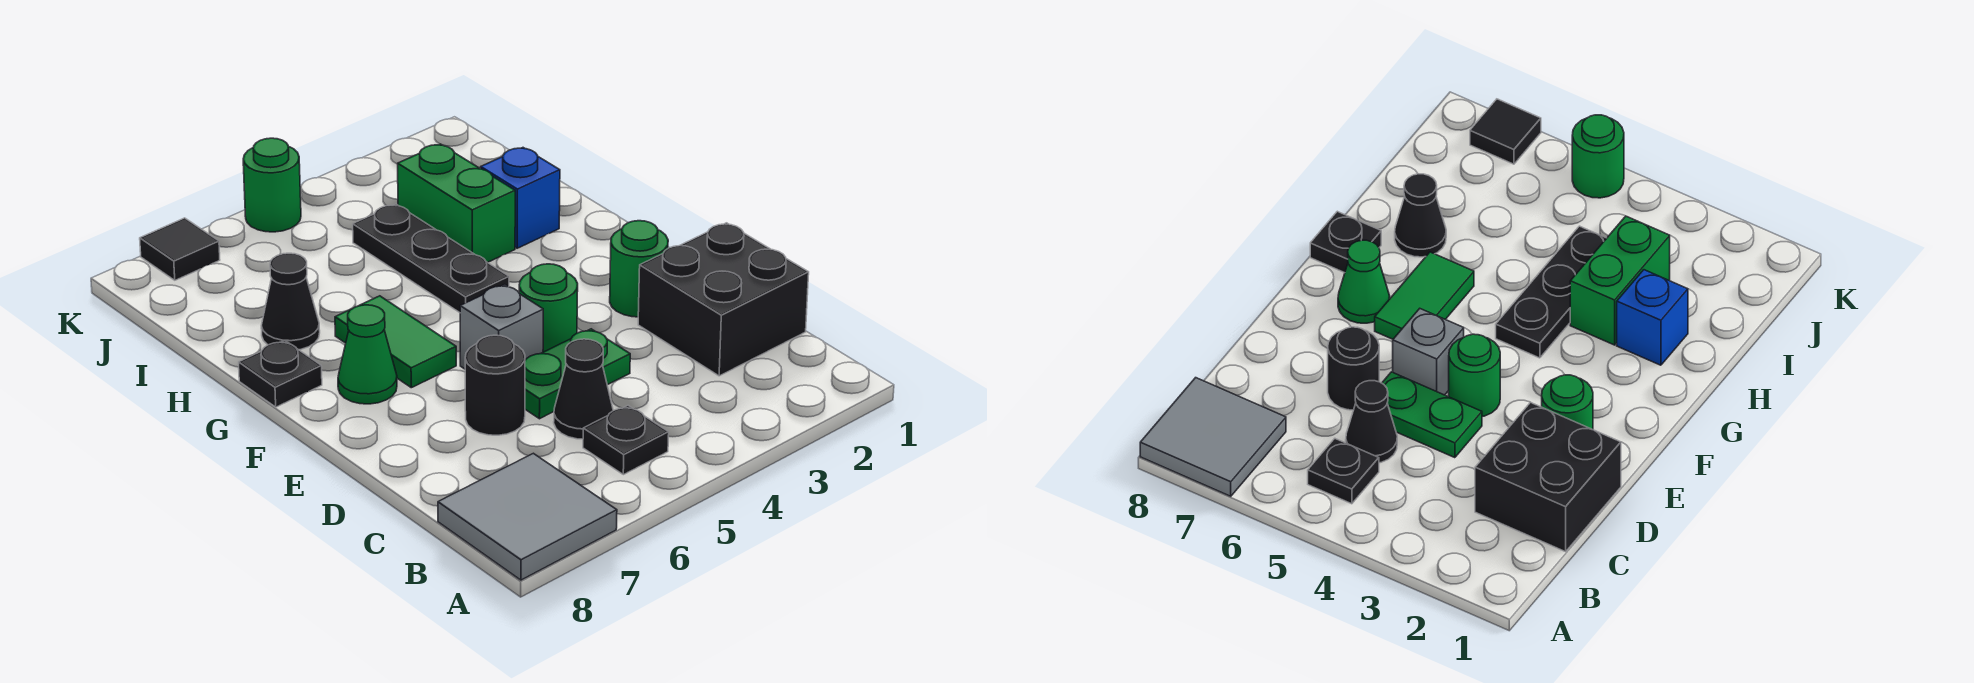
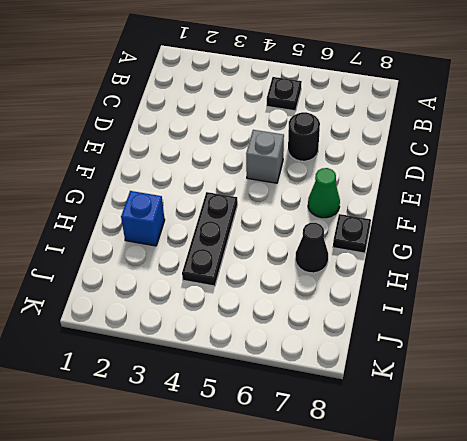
none -> grey 2x2 tile [438,453,617,580]
none -> black 2x2 brick [638,223,809,376]
none -> black 1x1 cone [554,339,613,439]

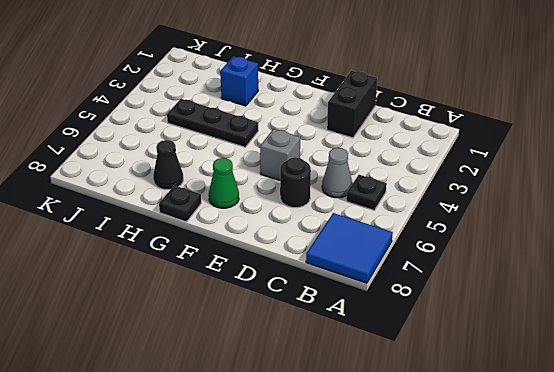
blue 2x2 tile [306,213,393,283] -> grey 2x2 tile [438,453,617,580]
grey 1x1 cone [322,148,352,198] -> black 1x1 cone [554,339,613,439]
black 1x2 brick [327,71,377,138] -> black 2x2 brick [638,223,809,376]
none -> green 1x2 plate [525,329,630,419]
none -> green 1x1 round brick [610,221,668,317]
none -> green 1x1 round brick [519,264,578,352]

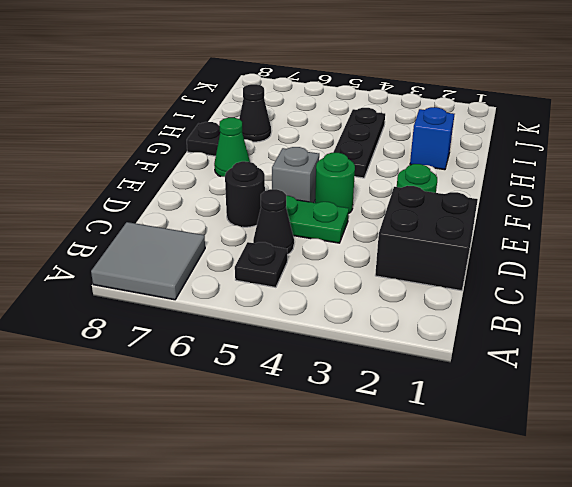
none -> green 1x2 tile [335,296,456,388]
none -> green 1x2 brick [398,144,515,263]
none -> green 1x1 round brick [243,138,301,232]

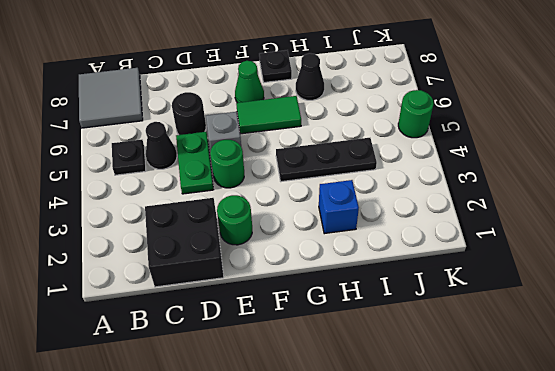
none -> green 1x2 brick [398,144,515,263]
none -> black 1x1 tile [140,218,220,280]

